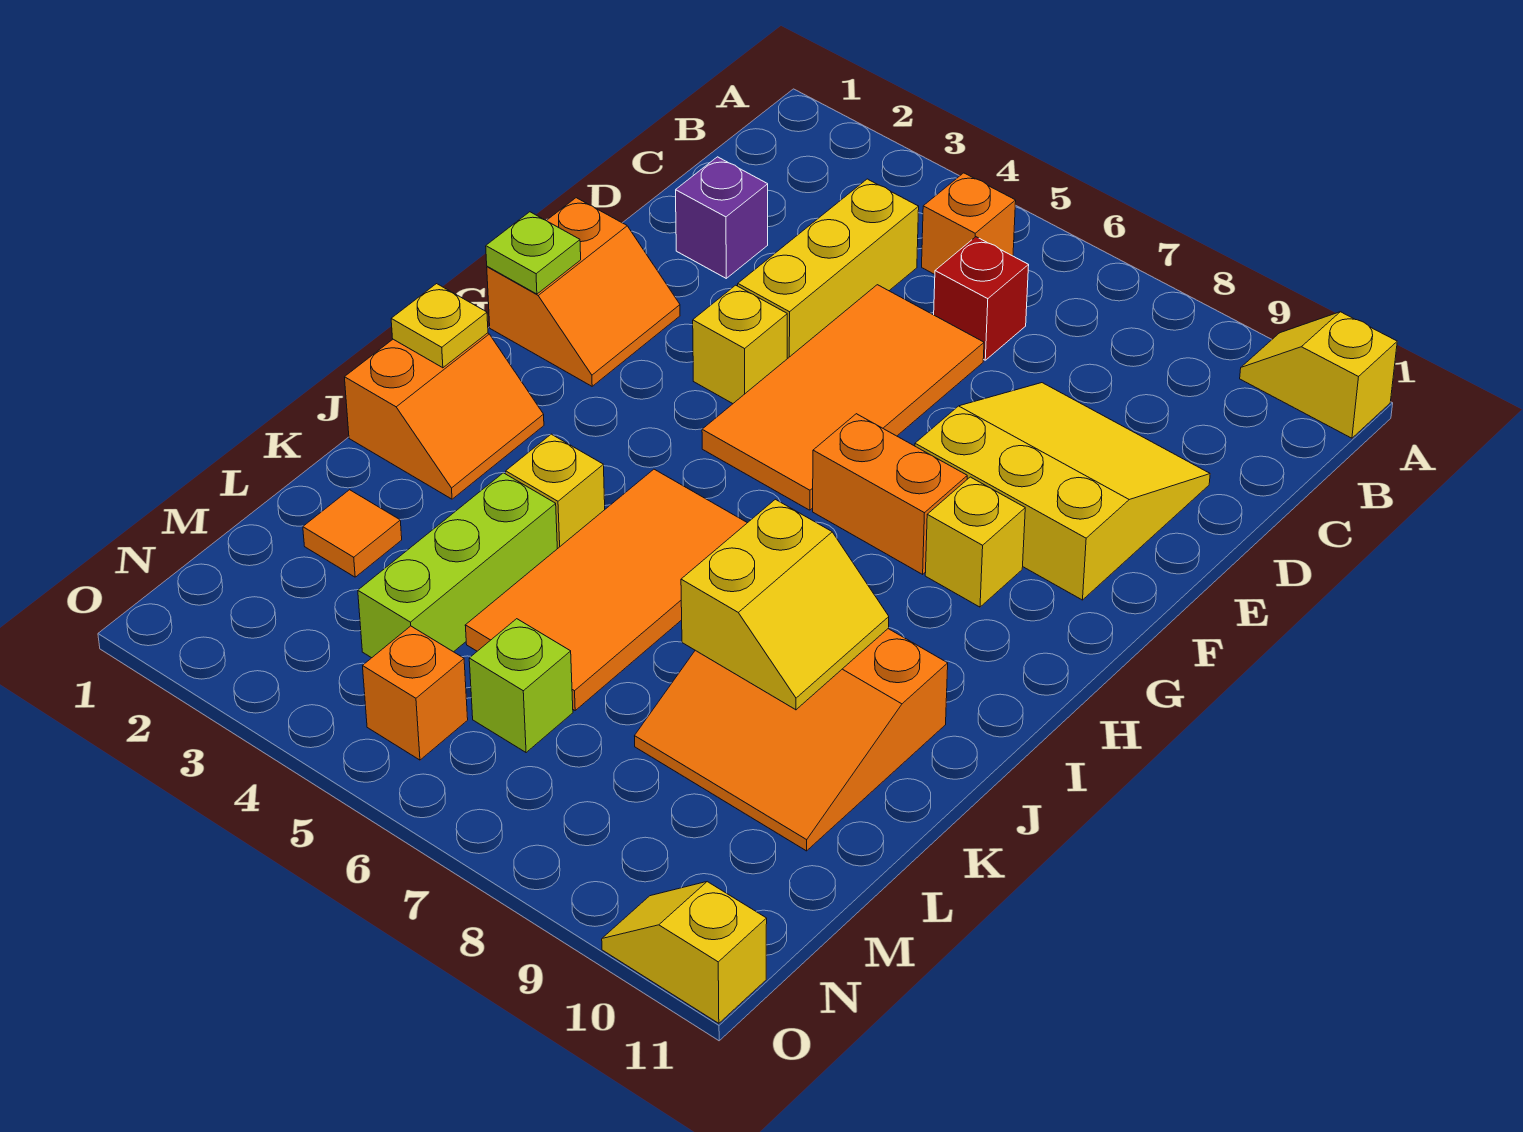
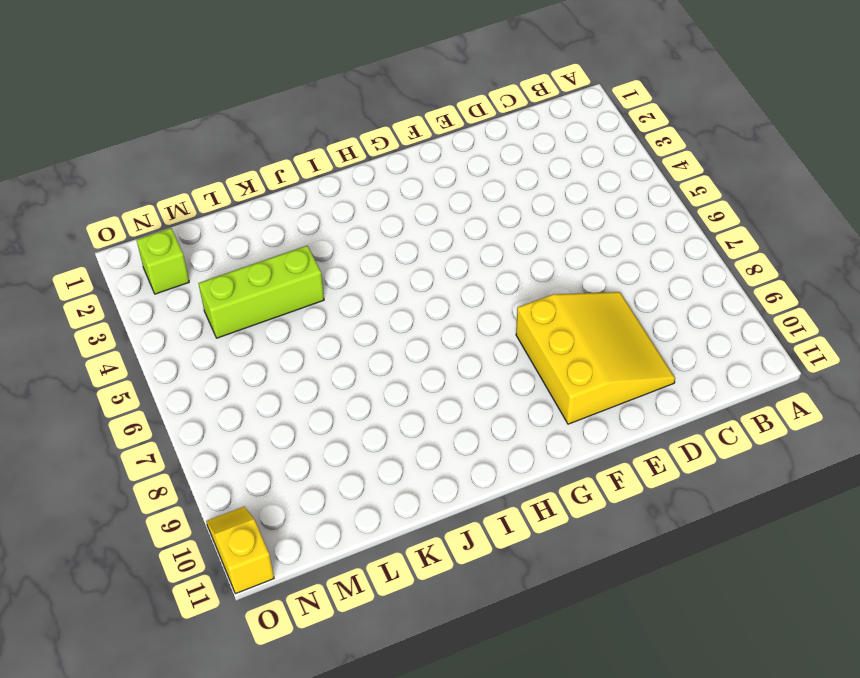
lime 1x1 brick [137,228,189,294] -> lime 1x1 brick moved to [469,619,573,753]
none -> yellow 1x2 slope [1240,312,1397,438]
none -> orange 1x1 brick [922,173,1016,274]
none -> yellow 1x3 brick [738,179,919,359]

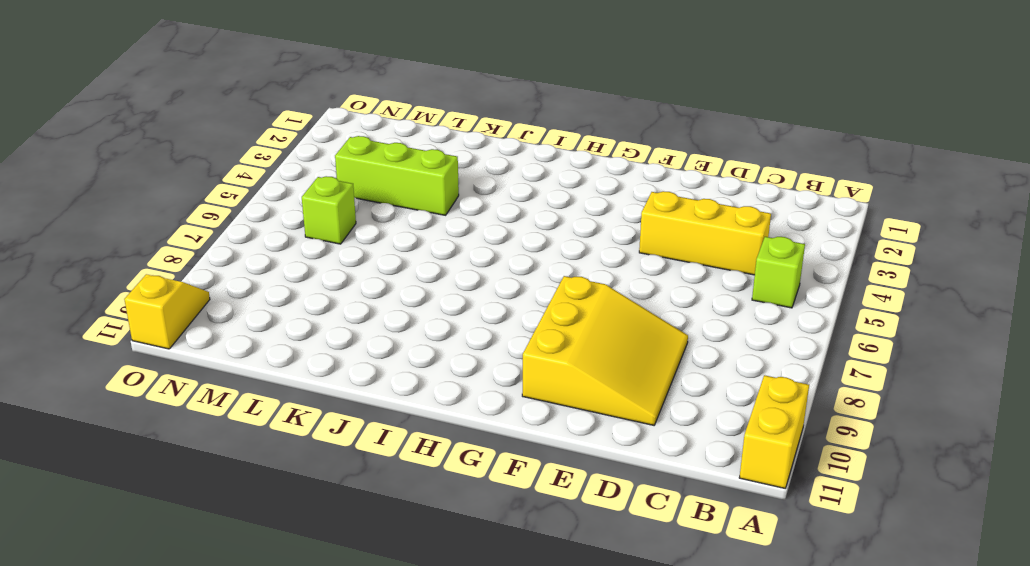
yellow 1x2 brick [739,375,809,488] -> yellow 1x2 slope [1240,312,1397,438]
lime 1x1 brick [752,237,805,308] -> orange 1x1 brick [922,173,1016,274]
none -> red 1x1 brick [934,237,1029,360]
none -> purple 1x1 brick [676,157,768,278]
none -> orange 2x4 tile [702,285,984,510]

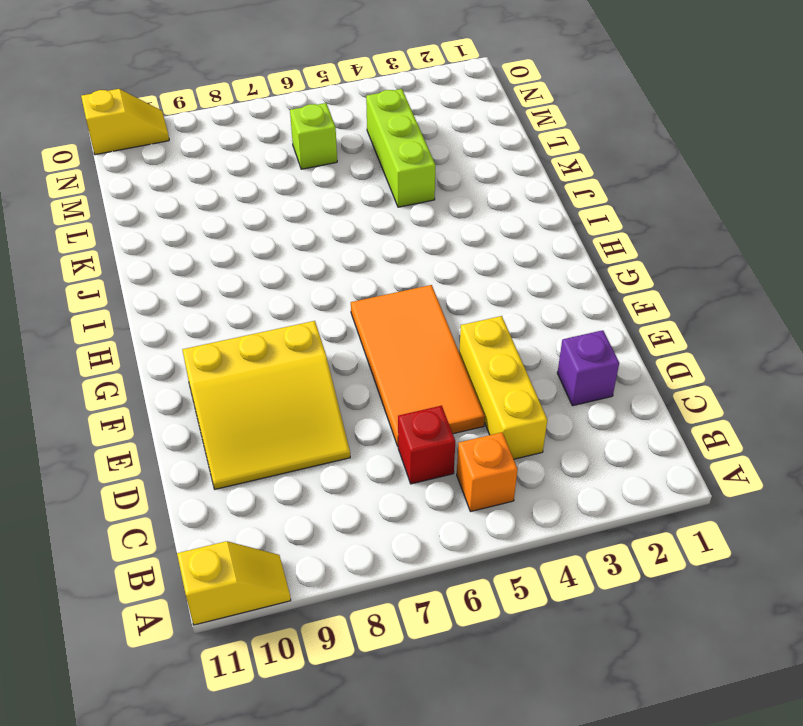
none -> orange 2x2 slope [487,198,680,386]
none -> yellow 1x1 brick [693,285,787,404]
none -> orange 1x2 brick [813,414,967,574]

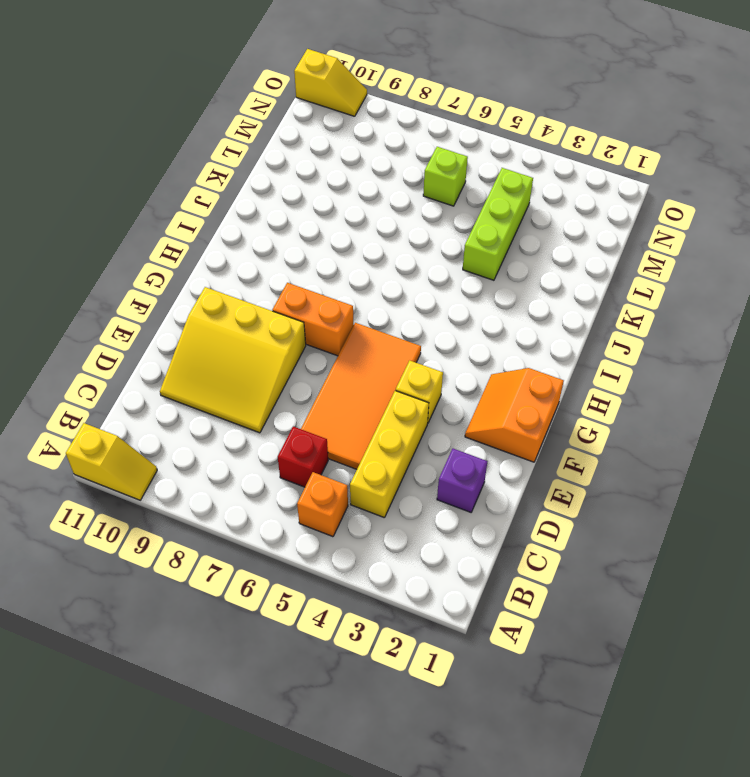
none -> yellow 1x1 brick [925,477,1025,607]
none -> orange 2x2 slope [345,333,544,499]
none -> orange 2x4 tile [465,469,747,710]

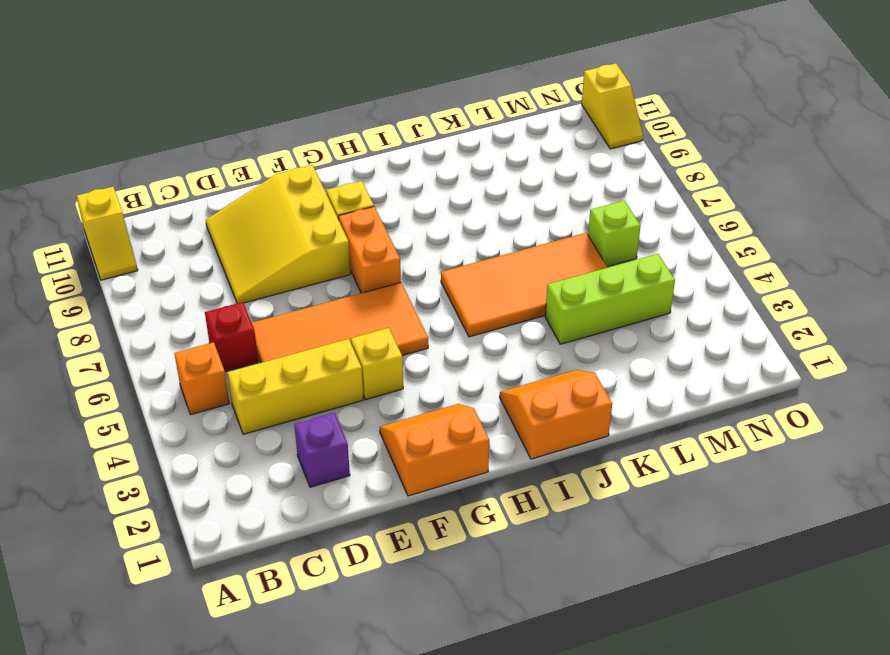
none -> yellow 1x1 brick [506,434,605,549]
none -> orange 3x3 slope [635,629,948,851]
none -> orange 1x1 tile [303,490,402,577]

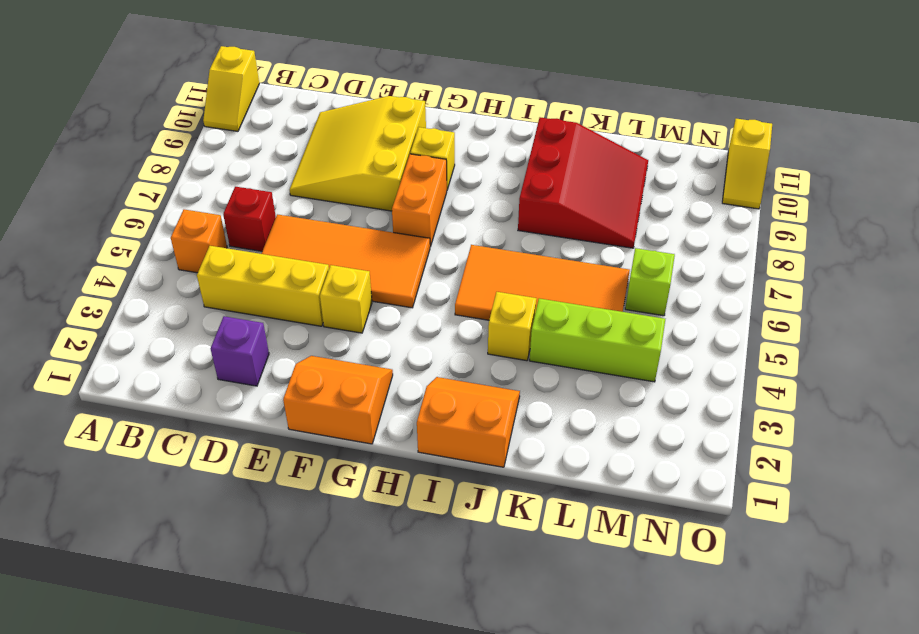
red 3x3 slope [518,117,648,248] -> orange 3x3 slope [635,629,948,851]
none -> orange 1x1 tile [303,490,402,577]
none -> orange 1x1 brick [363,626,468,760]
none -> lime 1x1 plate [486,212,581,294]

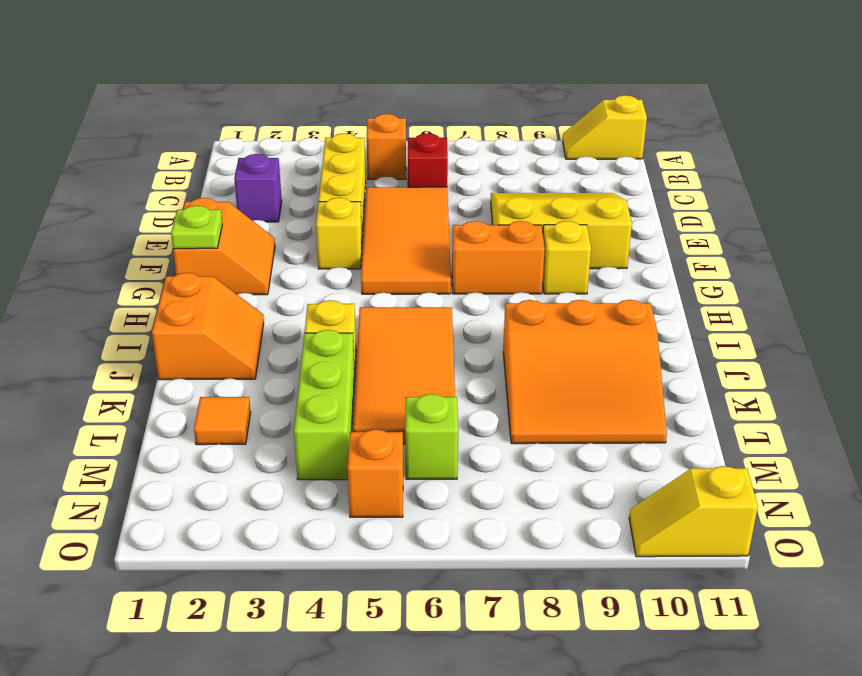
none -> yellow 1x1 plate [391,284,488,368]
none -> yellow 2x2 slope [681,499,889,710]

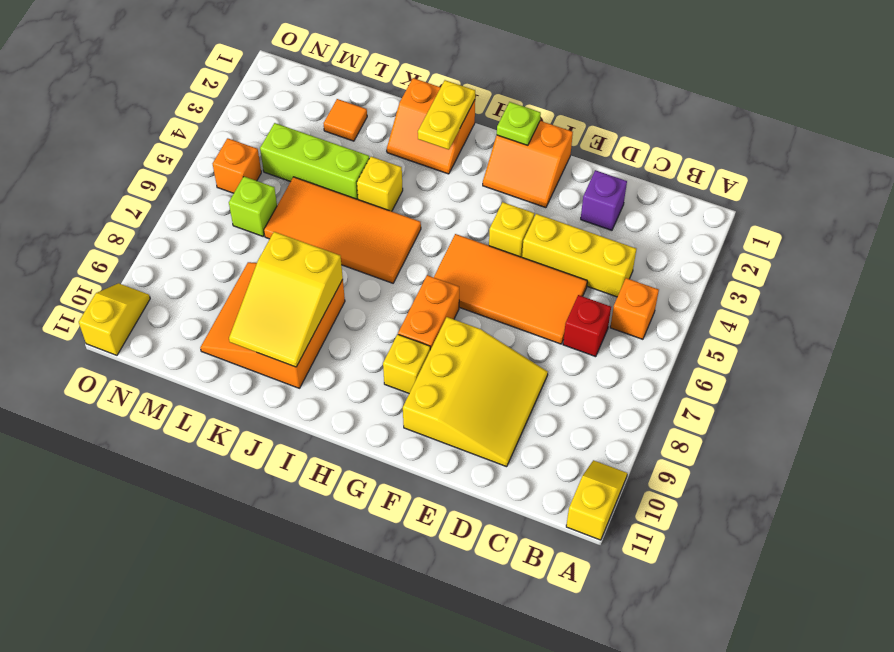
yellow 1x2 plate [418,80,475,150] -> yellow 1x1 plate [391,284,488,368]
yellow 2x3 slope [229,232,343,367] -> yellow 2x2 slope [681,499,889,710]

